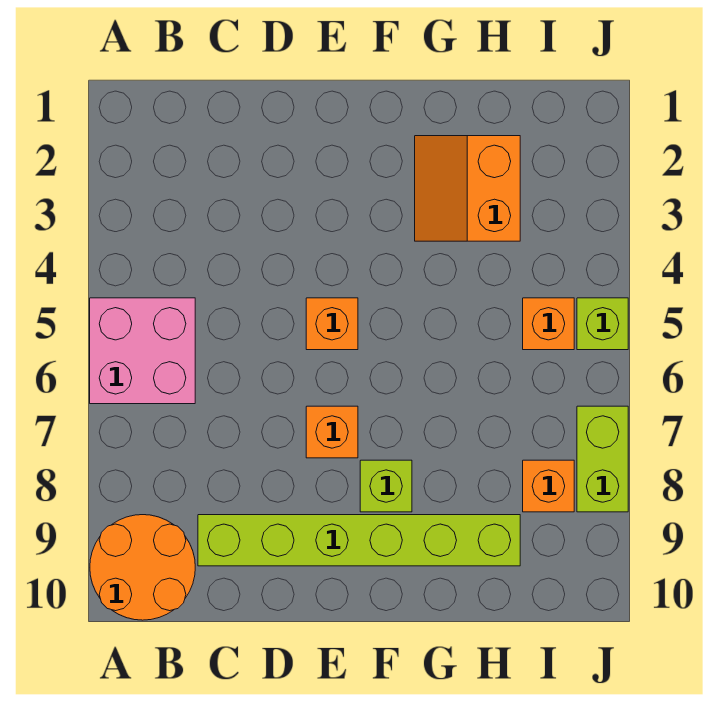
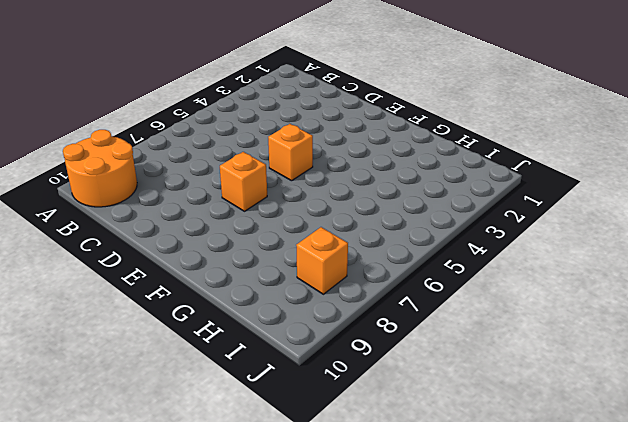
none -> pink 2x2 brick [90,298,195,404]
none -> lime 1x6 brick [198,515,520,566]

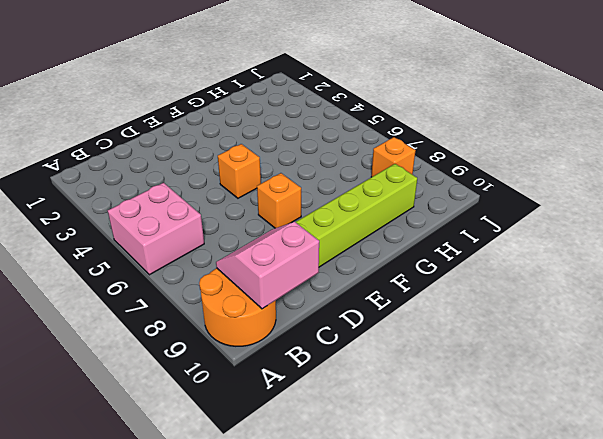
pink 2x2 slope [216,222,319,309] -> none
none -> lime 1x1 brick [360,460,412,512]
none -> orange 2x2 slope [415,136,520,241]

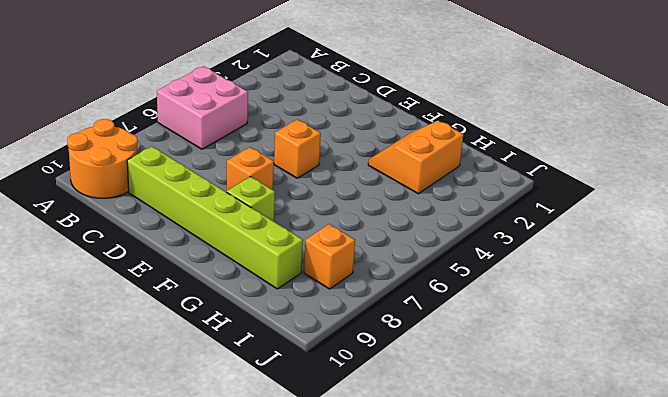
none -> orange 1x1 brick [523,298,574,350]
none -> lime 1x1 brick [577,298,628,350]

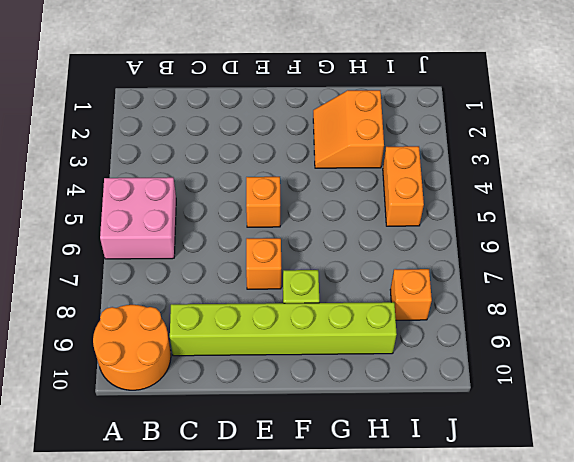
orange 1x2 brick [383,146,424,226] -> orange 1x1 brick [523,298,574,350]
none -> lime 1x1 brick [577,298,628,350]
none -> lime 1x2 brick [577,406,628,512]

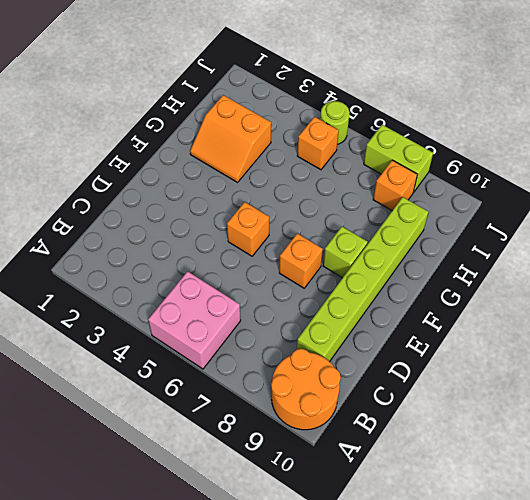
lime 1x1 round brick [320,101,350,144] -> lime 1x1 brick [577,298,628,350]

